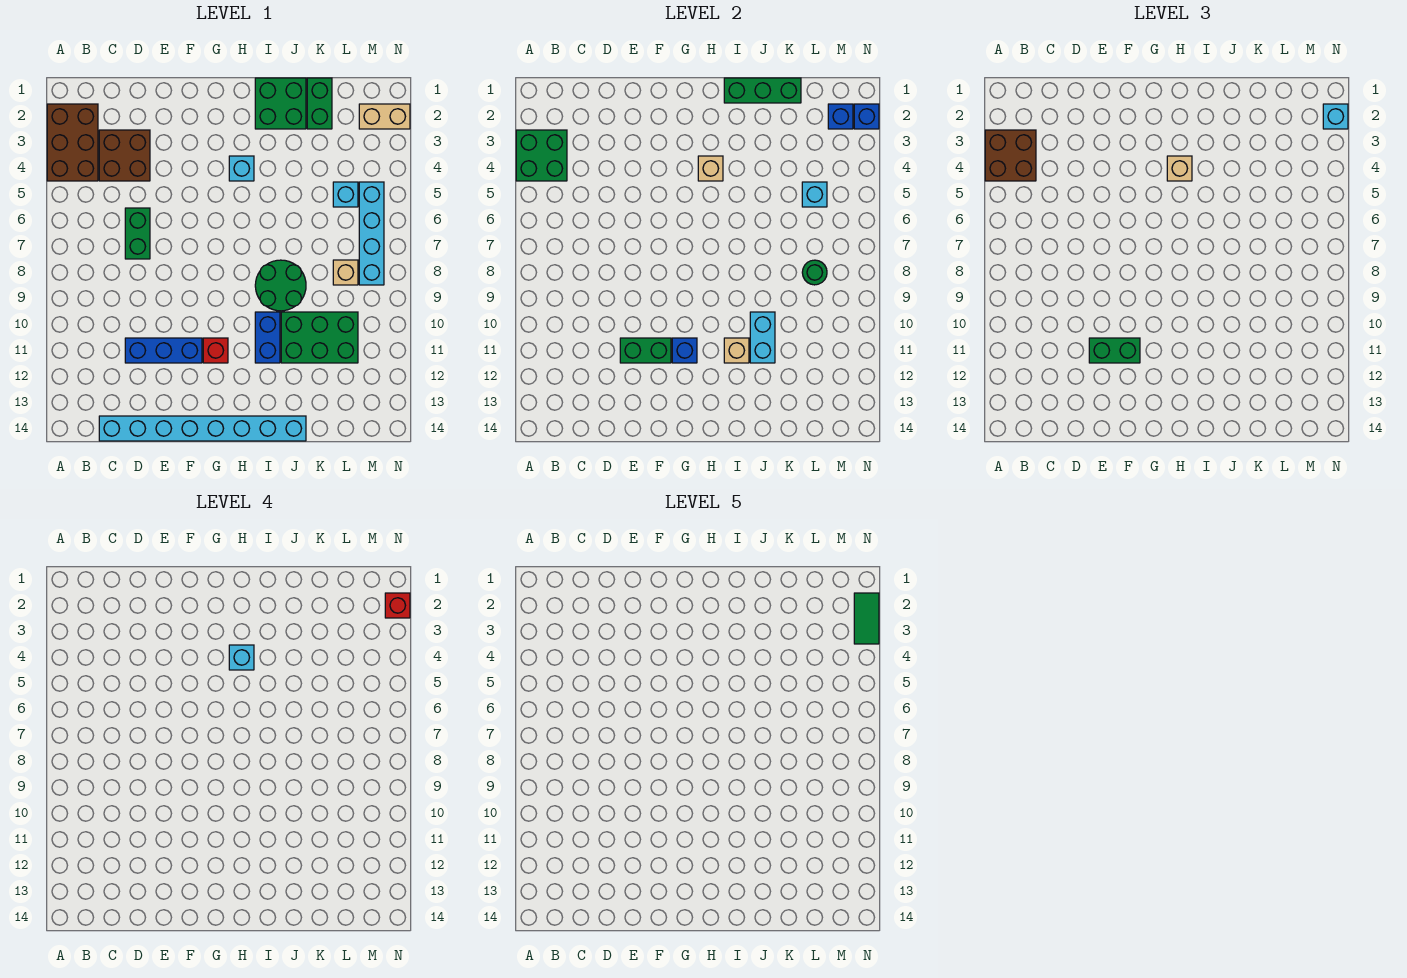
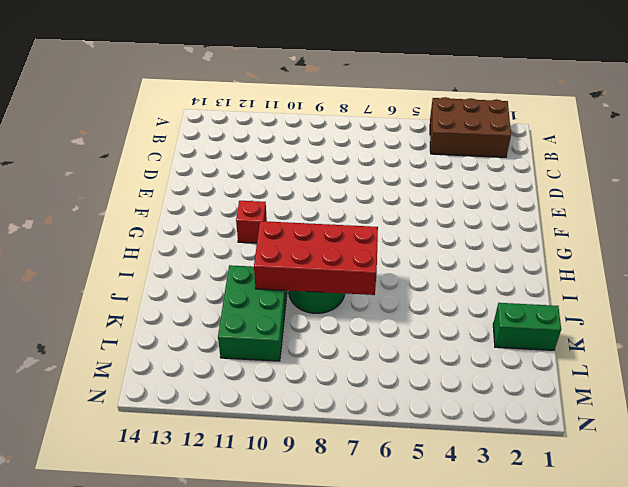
red 2x4 brick [254,221,378,295] -> cyan 1x2 brick [750,312,775,363]
none -> brown 2x2 brick [99,130,150,181]
none -> cyan 1x8 brick [99,416,306,441]
none -> green 1x2 brick [125,208,150,259]
none -> blue 1x3 brick [125,338,202,363]

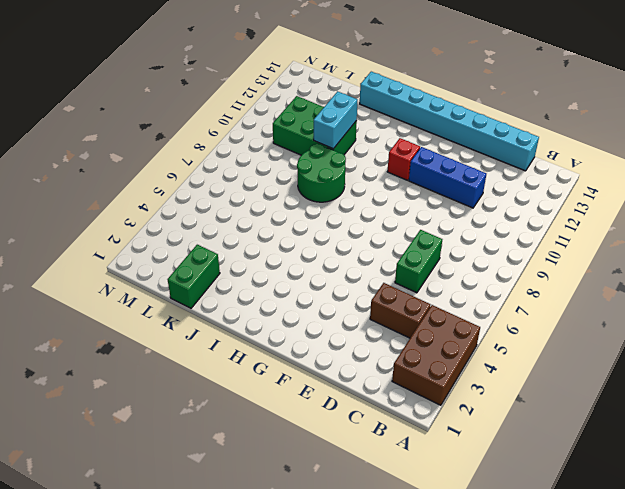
brown 1x2 brick [370,283,431,338] -> brown 2x2 brick [99,130,150,181]
none -> cyan 1x1 brick [229,156,254,181]
none -> green 2x2 brick [255,78,306,129]
none -> blue 1x2 brick [255,312,280,363]
none -> cyan 1x1 brick [333,182,358,207]

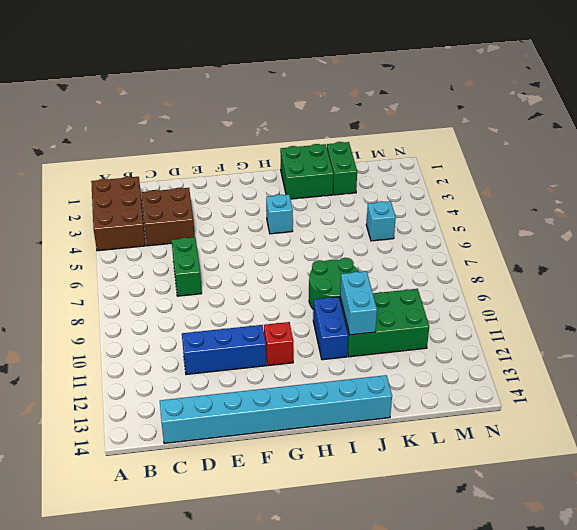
none -> tan 1x1 brick [333,260,358,285]
none -> tan 1x2 brick [359,104,410,129]
none -> cyan 1x4 brick [359,182,384,285]
none -> green 2x2 brick [516,130,567,181]

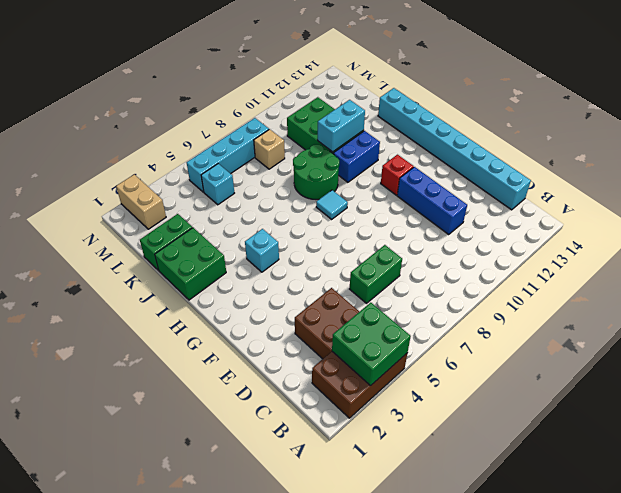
cyan 1x1 tile [316,190,348,219] -> none
none -> green 1x2 brick [620,338,671,363]
none -> blue 1x1 brick [672,338,697,363]
none -> tan 1x1 brick [698,156,723,181]
none -> green 1x3 brick [724,78,801,103]

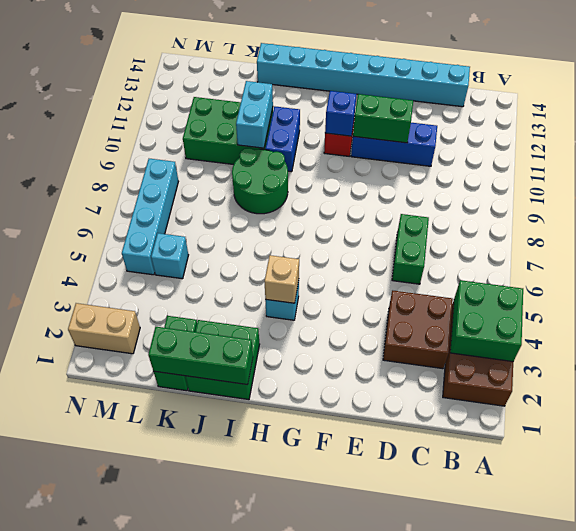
none -> tan 1x1 brick [333,260,358,285]
none -> tan 1x1 brick [724,338,749,363]
none -> cyan 1x1 brick [802,182,827,207]
none -> green 1x1 round brick [802,260,827,285]

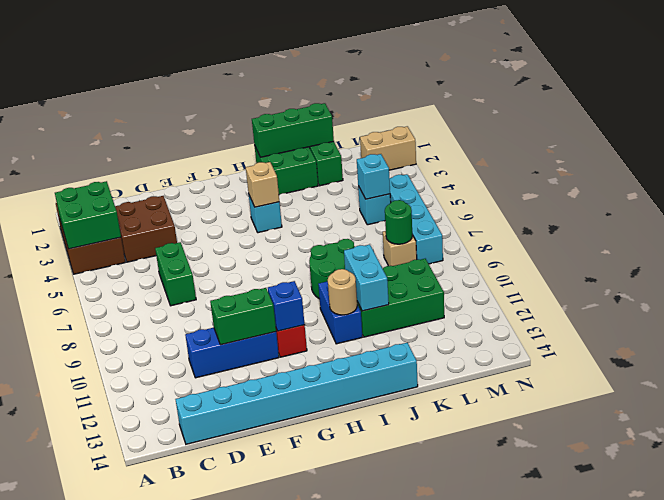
tan 1x1 round brick [328,269,357,315] -> tan 1x1 brick [724,338,749,363]
none -> blue 1x1 brick [828,104,853,129]
none -> blue 1x1 brick [854,104,879,129]
none -> brown 2x2 brick [985,130,1036,181]
none -> green 1x2 brick [1089,338,1140,363]

